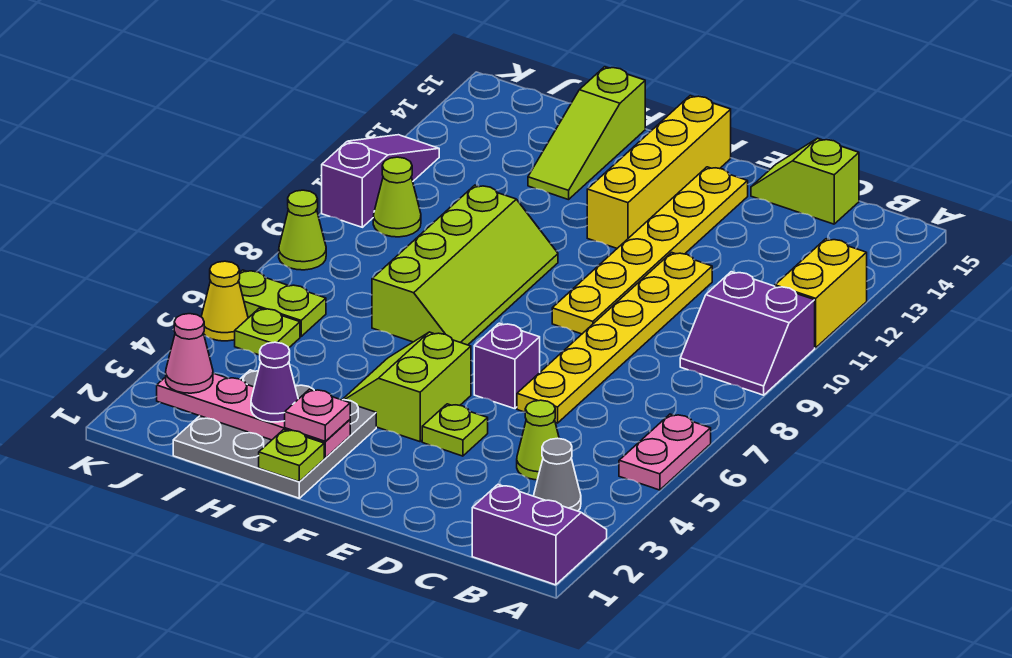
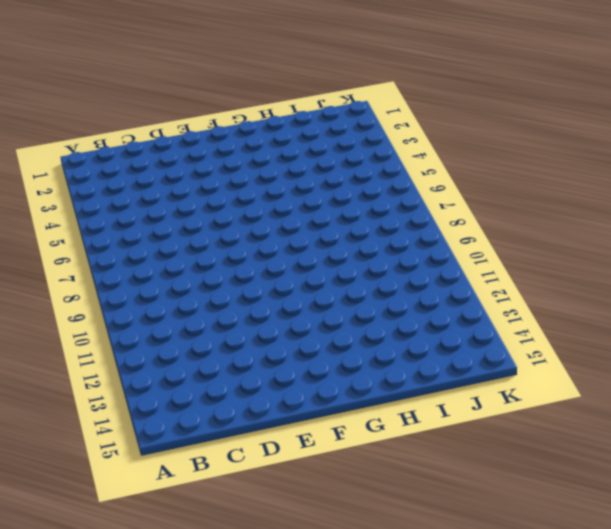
none -> purple 2x2 slope [472,485,607,585]
none -> pink 1x2 plate [619,414,711,490]
none -> purple 2x2 slope [680,272,815,395]

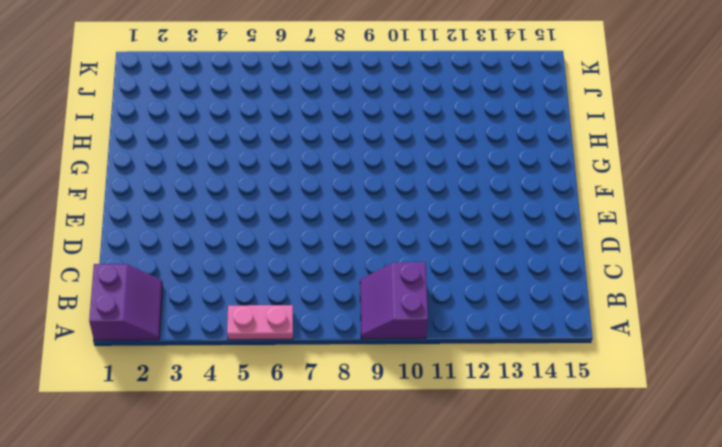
none -> yellow 1x2 brick [775,239,867,348]
none -> grey 1x1 cone [534,438,581,511]
none -> lime 1x1 cone [517,400,559,480]

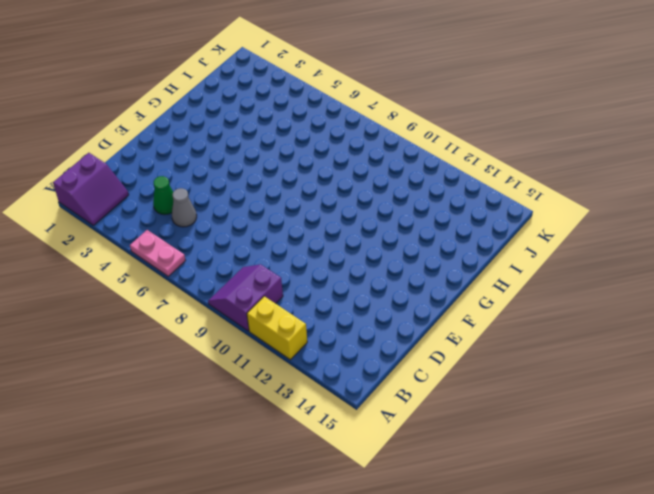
green 1x1 cone [153,176,173,215] -> lime 1x1 cone [517,400,559,480]
grey 1x1 cone [172,188,197,227] -> grey 1x1 cone moved to [534,438,581,511]
none -> lime 1x2 slope [751,138,859,224]
none -> yellow 1x6 plate [517,252,712,423]
none -> lime 1x1 plate [422,404,488,456]

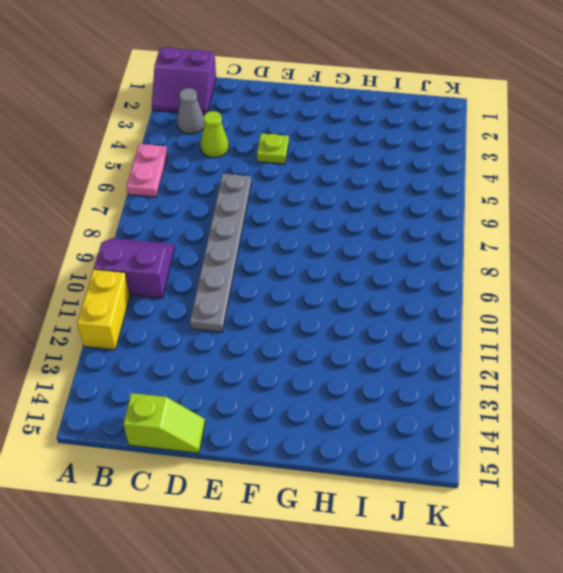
grey 1x6 plate [190,174,251,332] -> yellow 1x6 plate [517,252,712,423]
none -> purple 1x1 brick [474,323,540,409]
none -> yellow 1x6 plate [552,167,748,334]
none -> lime 2x2 slope [342,332,471,442]

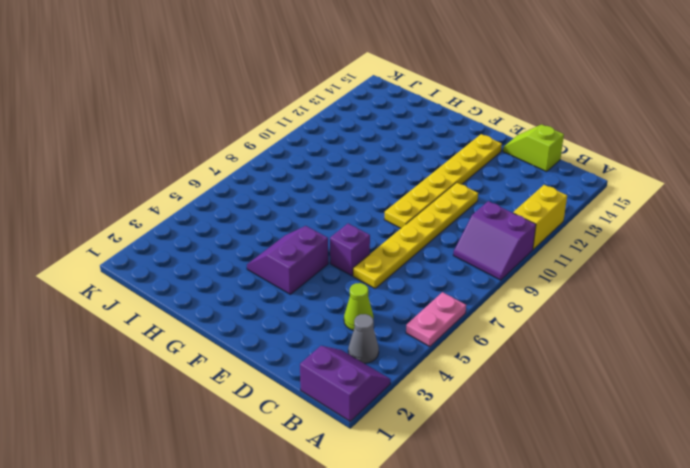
purple 2x2 slope [247,226,328,294] -> lime 2x2 slope [342,332,471,442]
none -> lime 1x1 plate [422,404,488,456]
none -> yellow 1x4 brick [587,96,731,248]
none -> grey 3x3 plate [173,370,376,498]

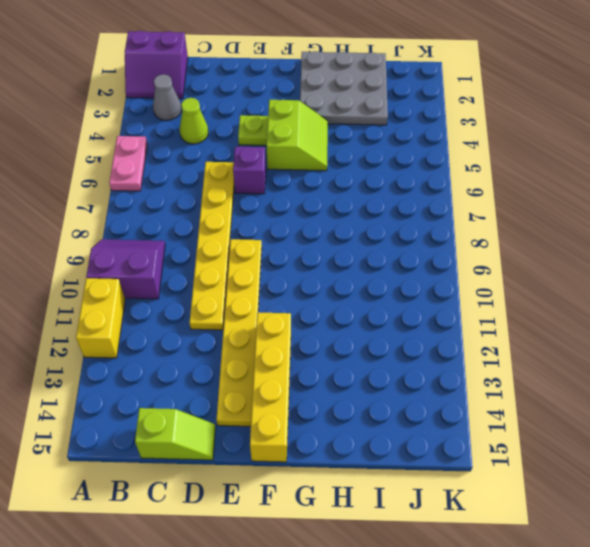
none -> lime 2x4 slope [372,185,558,345]
none -> lime 1x3 slope [528,67,645,200]
none -> lime 1x1 plate [235,308,300,355]

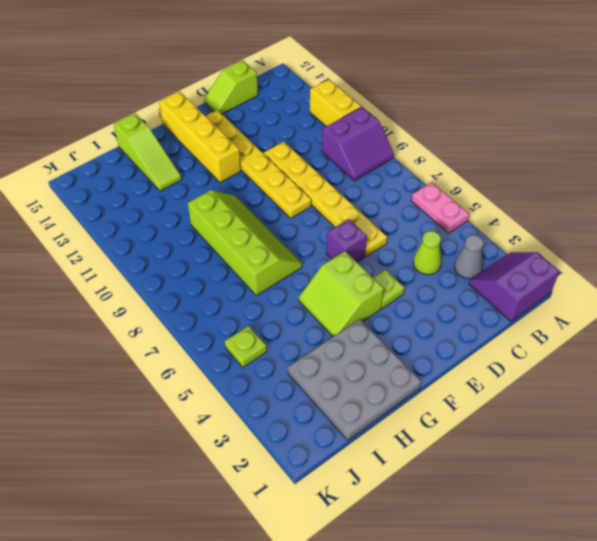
none -> lime 1x2 plate [239,270,326,337]
none -> lime 1x1 cone [373,157,421,237]
none -> yellow 1x1 cone [201,261,248,341]

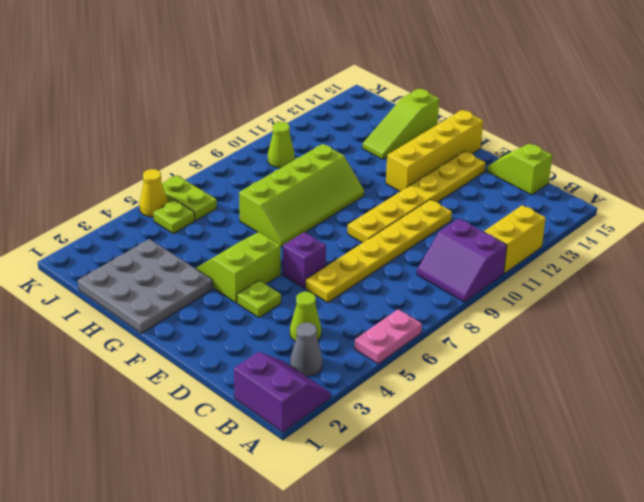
none -> lime 1x1 cone [279,190,326,270]
none -> purple 1x3 slope [322,135,439,227]
none -> lime 1x1 plate [259,430,324,482]

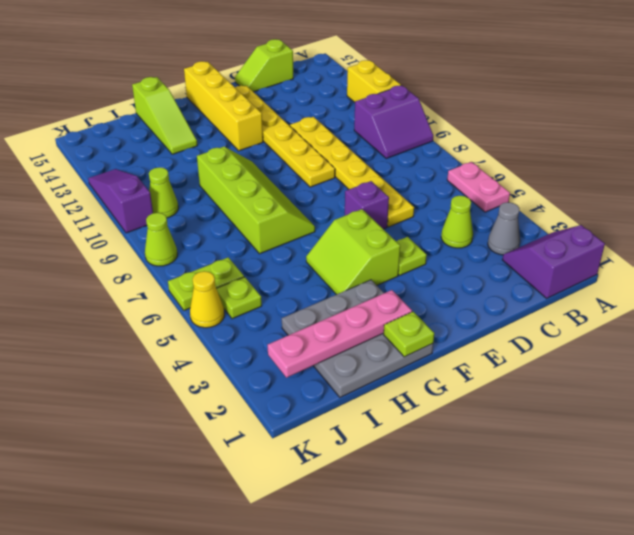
none -> pink 1x1 plate [285,389,350,441]
none -> purple 1x1 cone [251,342,298,422]
none -> pink 1x1 cone [166,314,213,393]

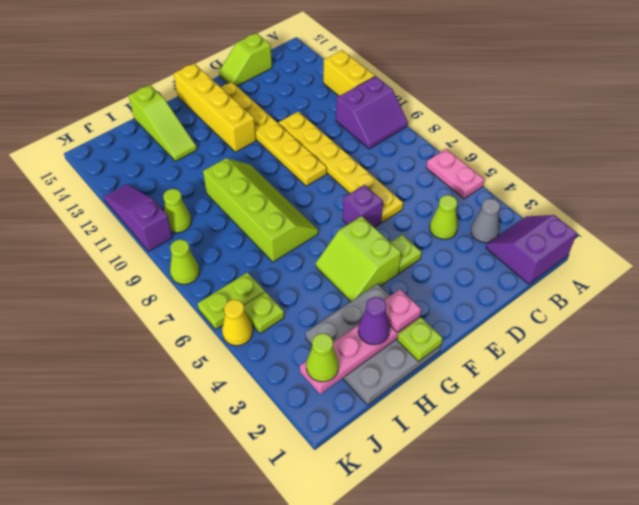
lime 1x1 cone [306,333,339,382] -> pink 1x1 cone [166,314,213,393]

